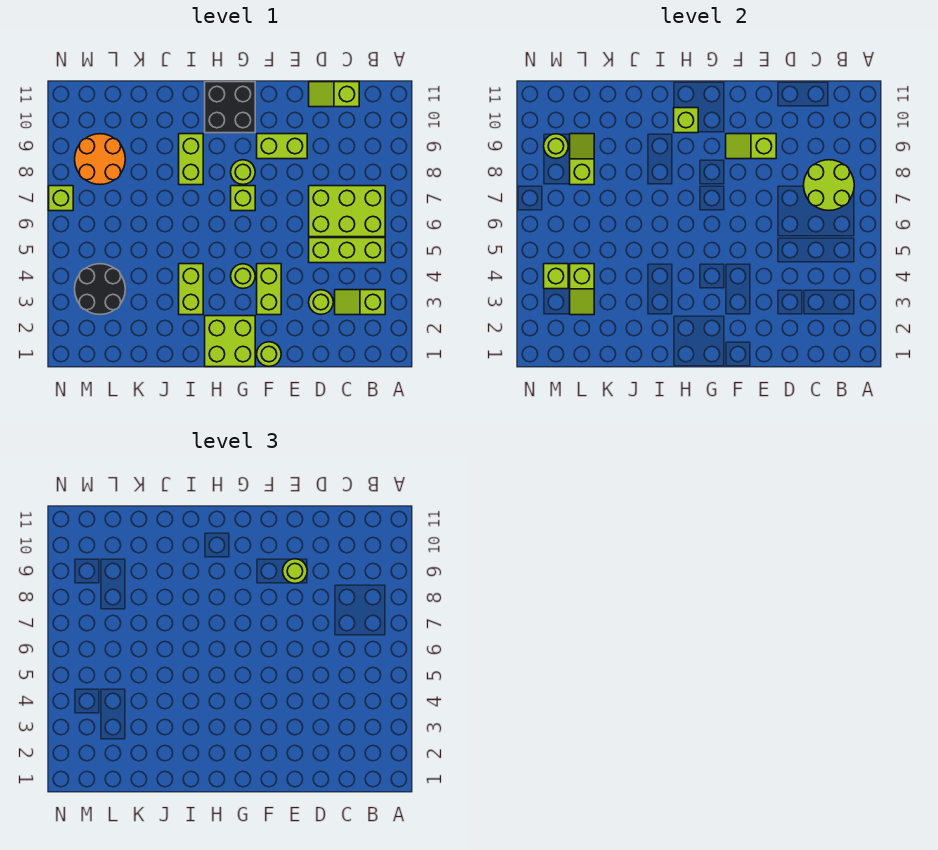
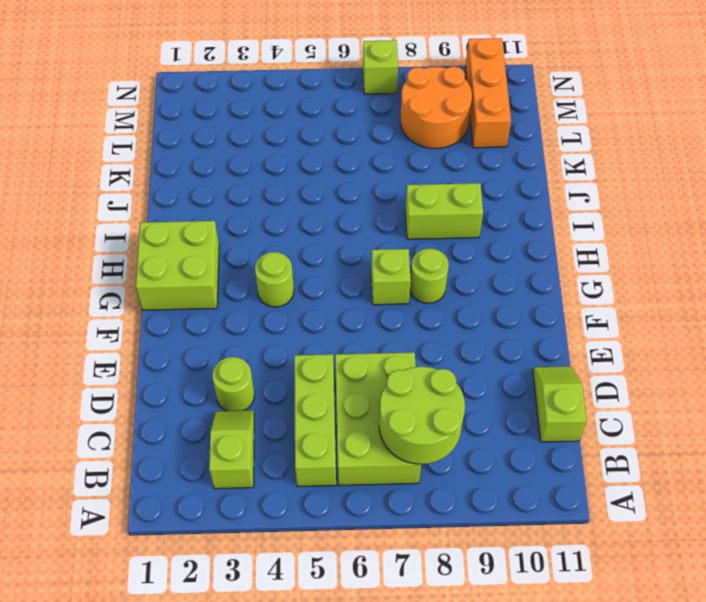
orange 1x3 brick [465,38,511,148] -> none
none -> lime 1x2 brick [257,134,307,159]
none -> lime 1x1 round brick [257,342,281,366]
none -> lime 1x2 brick [257,264,281,315]

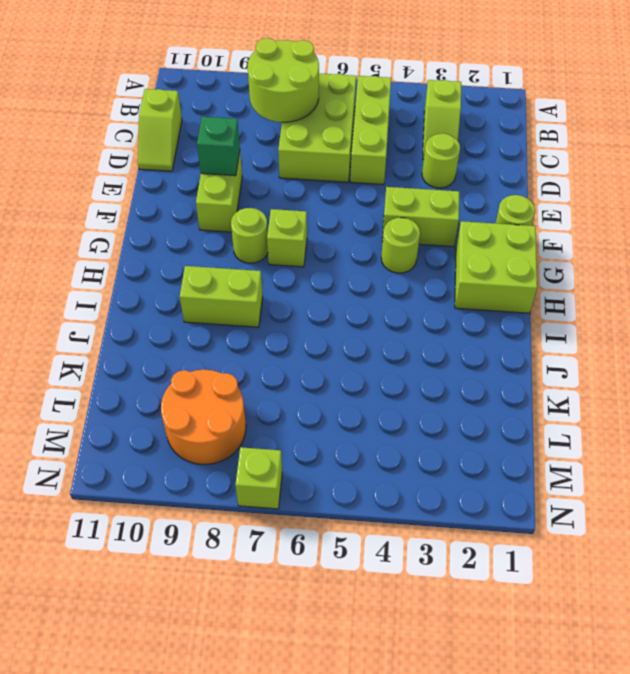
green 1x1 brick [197,117,240,176] -> lime 1x2 slope [726,134,776,159]
none -> black 2x2 brick [205,82,255,133]
none -> lime 1x2 brick [179,264,203,315]
none -> black 2x2 round brick [75,264,125,315]

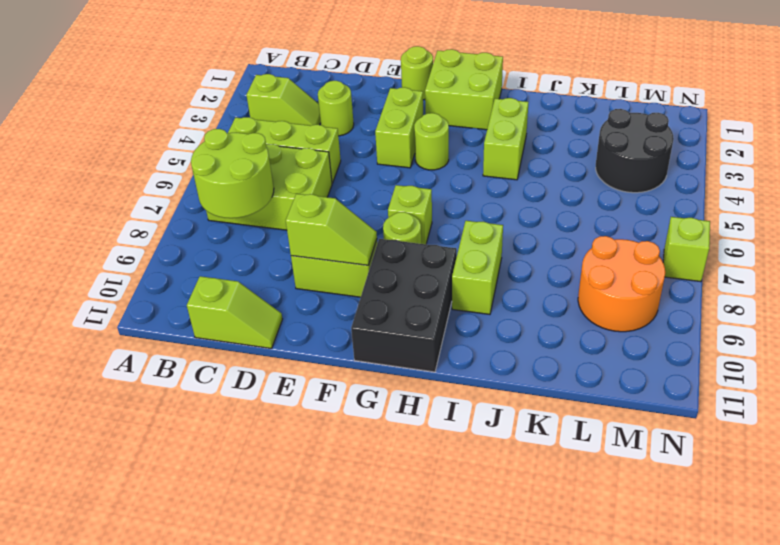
black 2x3 brick [351,239,457,372] -> black 2x2 brick [205,82,255,133]
none -> lime 1x1 brick [674,108,698,133]
none -> lime 1x2 slope [570,264,594,315]
none -> lime 1x2 slope [570,134,594,185]

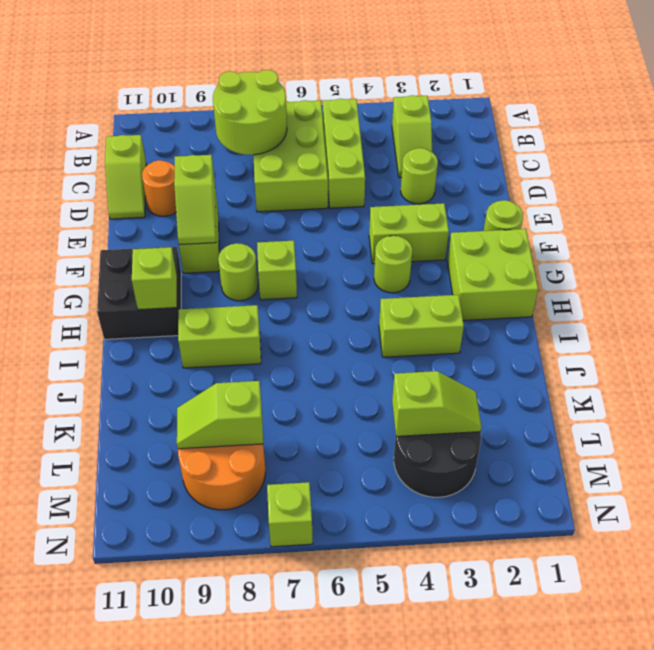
orange 1x1 round brick [142,160,176,216] -> none
none -> lime 1x1 brick [544,264,568,289]
none -> lime 1x1 round brick [544,134,568,158]
none -> lime 1x1 round brick [283,559,307,583]

